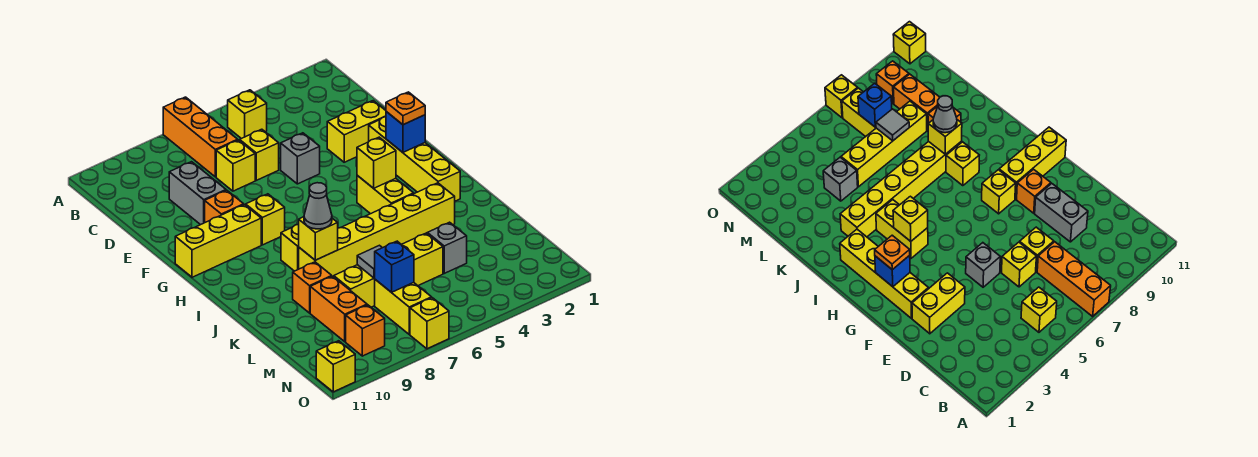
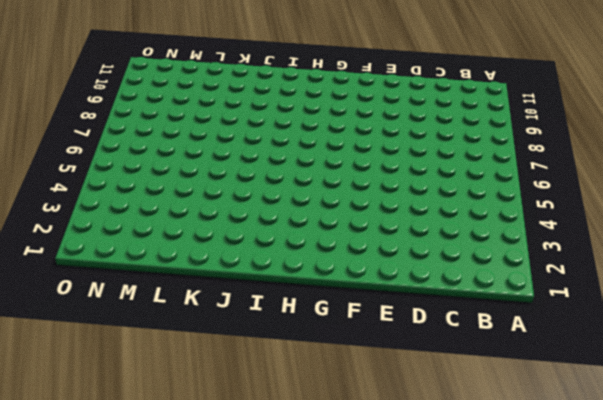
none -> orange 1x3 brick [163,97,238,177]
none -> yellow 1x1 brick [228,90,267,139]
none -> yellow 1x1 brick [240,129,279,180]

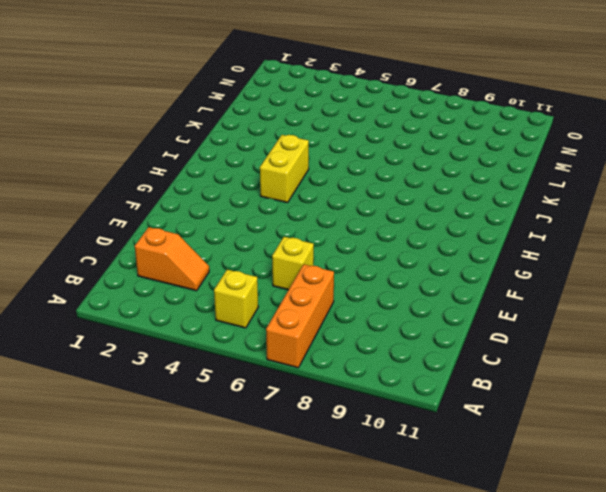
orange 1x2 slope [135,227,209,291] -> none
none -> yellow 1x1 brick [216,140,255,191]
none -> grey 1x2 brick [169,162,226,225]
none -> yellow 1x2 brick [327,101,386,162]

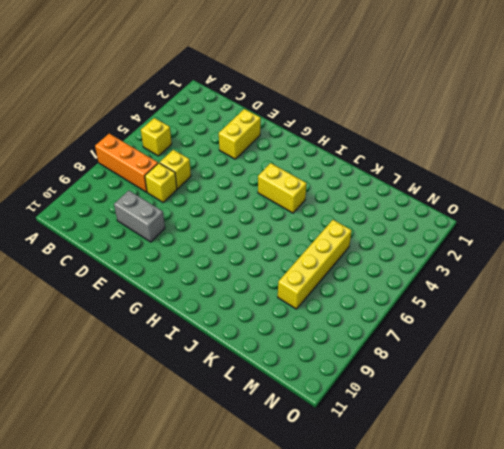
none -> grey 1x1 brick [281,133,320,184]
none -> yellow 1x4 brick [369,117,460,201]
none -> orange 1x1 brick [205,190,244,222]

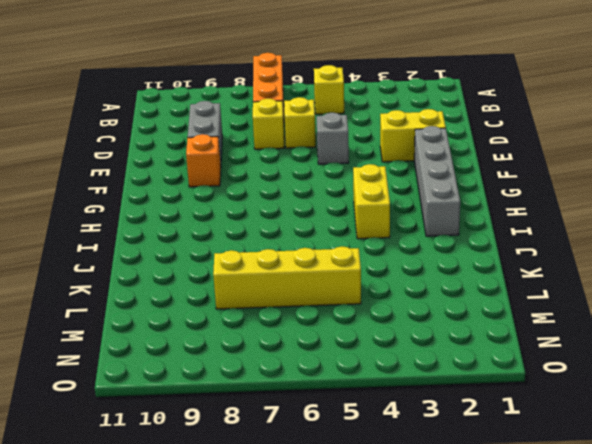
grey 1x4 brick [414,126,460,236] -> yellow 1x4 brick [369,117,460,201]
none -> yellow 1x1 brick [246,194,285,245]
none -> yellow 1x3 brick [175,205,261,277]
none -> yellow 1x1 brick [281,224,299,271]

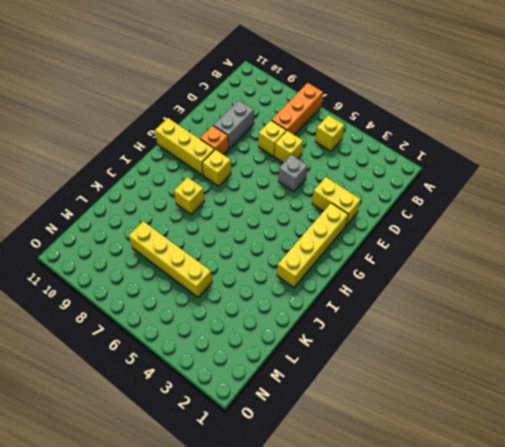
none -> yellow 1x2 brick [357,175,414,214]
none -> yellow 1x6 brick [299,183,455,277]
none -> orange 1x1 brick [293,262,332,313]

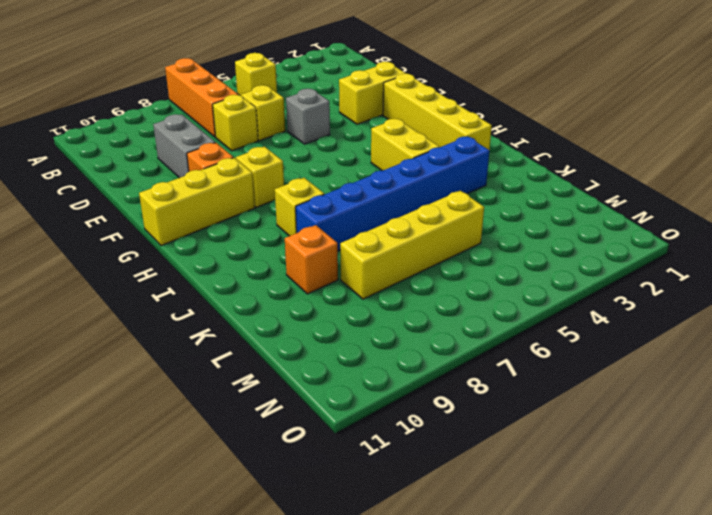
blue 1x6 brick [296,137,489,251] -> yellow 1x6 brick [299,183,455,277]
none -> grey 1x1 brick [427,222,467,273]
none -> orange 1x2 brick [310,276,367,342]
none -> yellow 1x2 brick [375,280,432,334]

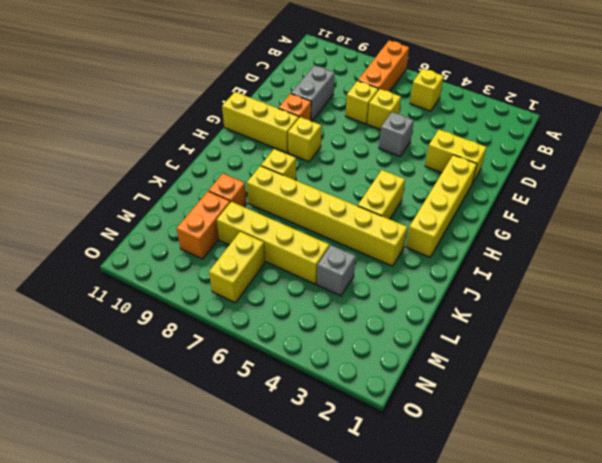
none -> orange 1x1 brick [346,305,385,356]
none -> yellow 1x1 brick [410,298,449,349]
none -> yellow 1x1 brick [316,341,355,392]

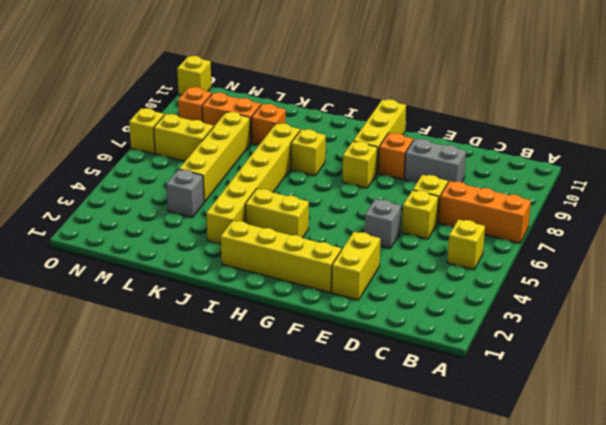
none -> blue 1x1 brick [386,112,425,152]
none -> yellow 1x1 brick [357,137,396,188]
none -> yellow 1x1 brick [299,217,338,260]

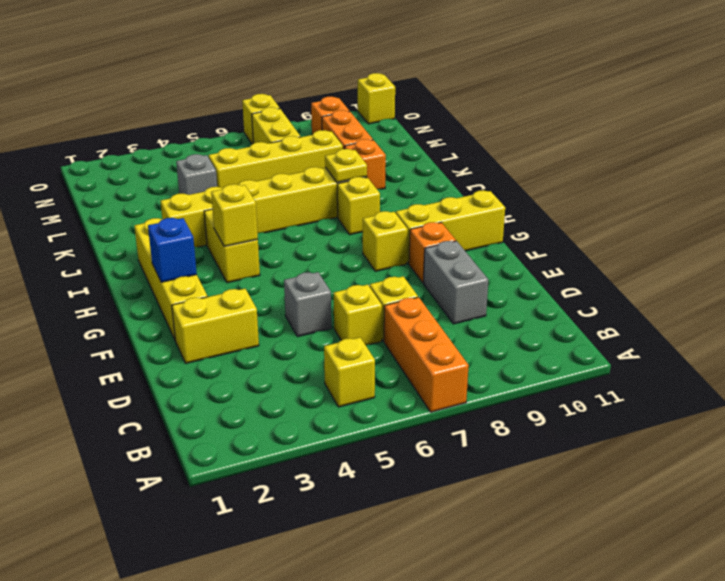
yellow 1x1 plate [325,149,367,182] -> yellow 1x1 brick [299,217,338,260]
none -> grey 1x1 tile [357,245,382,278]
none -> blue 1x1 brick [375,241,414,292]
none -> orange 1x1 plate [386,92,425,125]

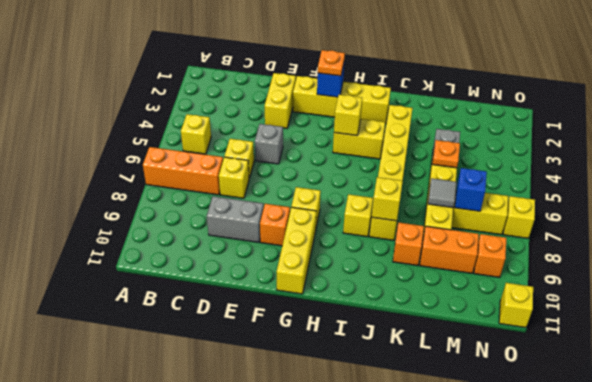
orange 1x1 plate [432,140,460,168] -> none
none -> grey 1x1 cone [304,183,332,229]

